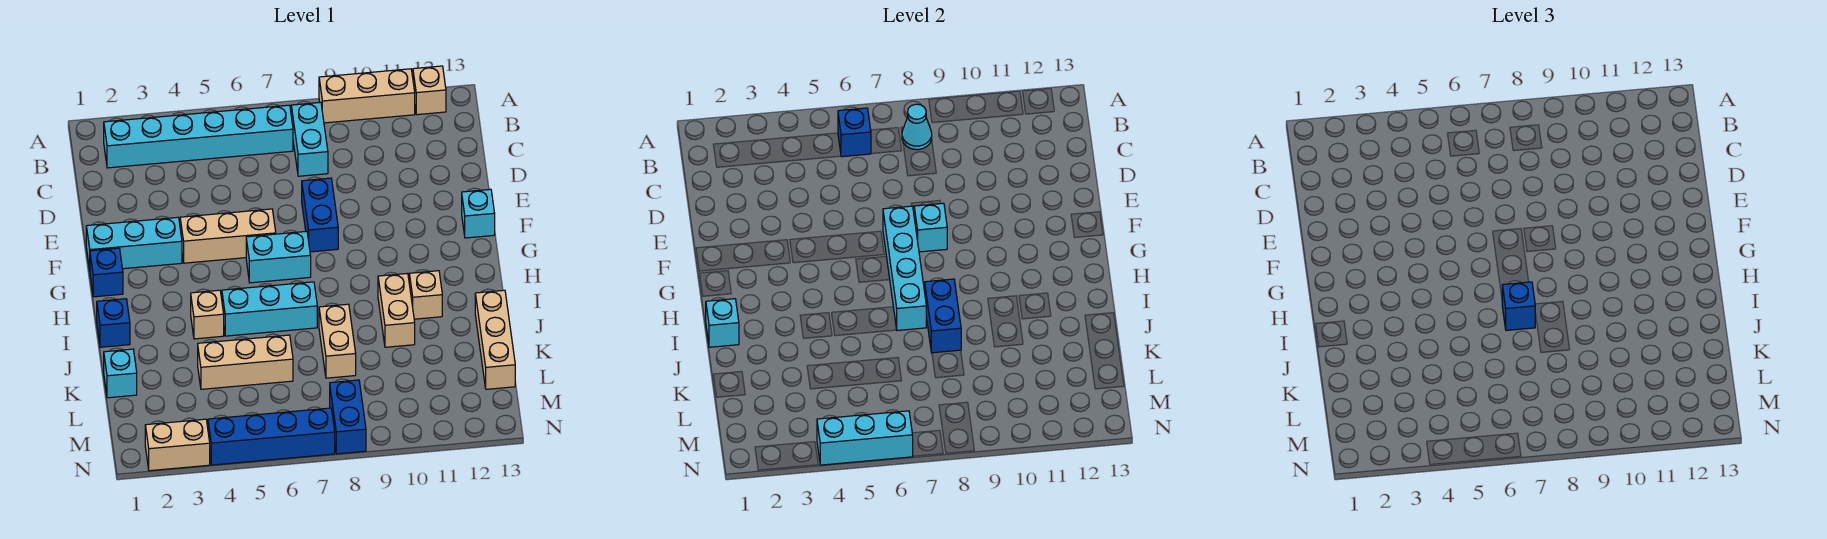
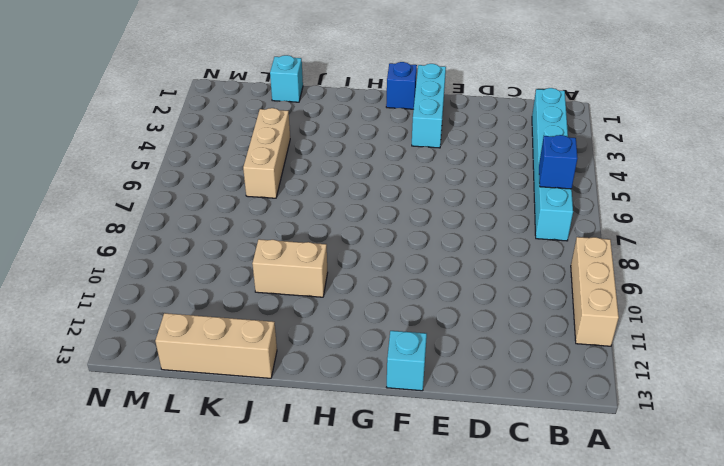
none -> tan 1x1 brick [413,66,446,115]
none -> cyan 1x2 brick [291,102,328,176]
none -> blue 1x2 brick [302,178,338,252]
none -> tan 1x3 brick [180,209,276,263]

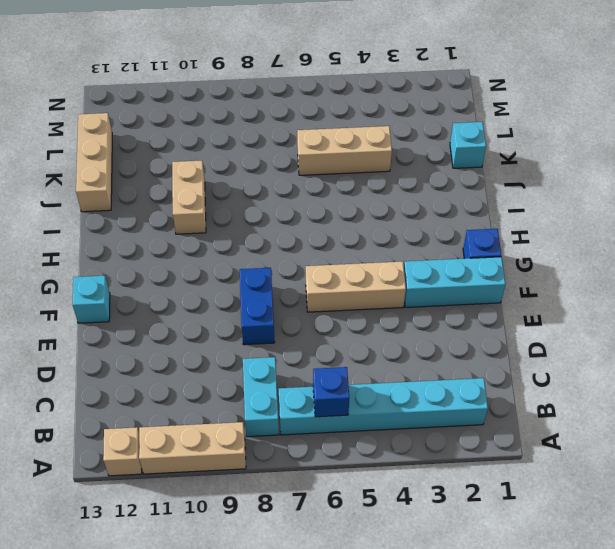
none -> cyan 1x2 brick [246,231,311,283]
none -> blue 1x1 brick [97,299,130,347]
none -> tan 1x1 brick [191,290,224,339]
none -> cyan 1x3 brick [222,282,317,336]

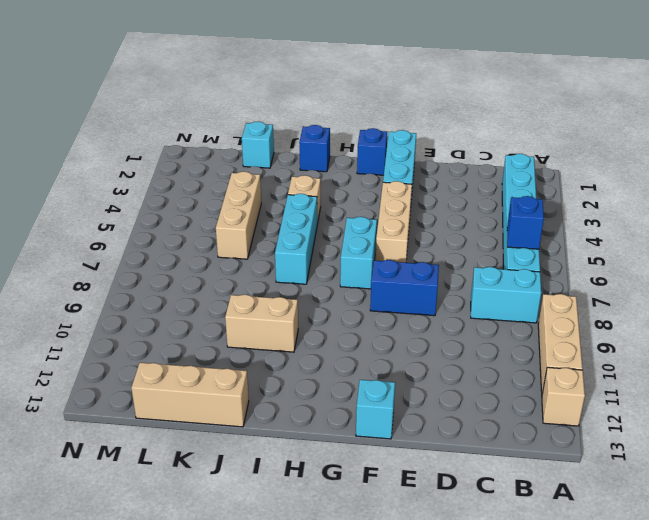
none -> tan 1x1 brick [409,271,442,319]
none -> tan 1x2 brick [319,304,356,378]
none -> blue 1x2 brick [330,380,366,454]
none -> tan 1x2 brick [145,419,210,471]

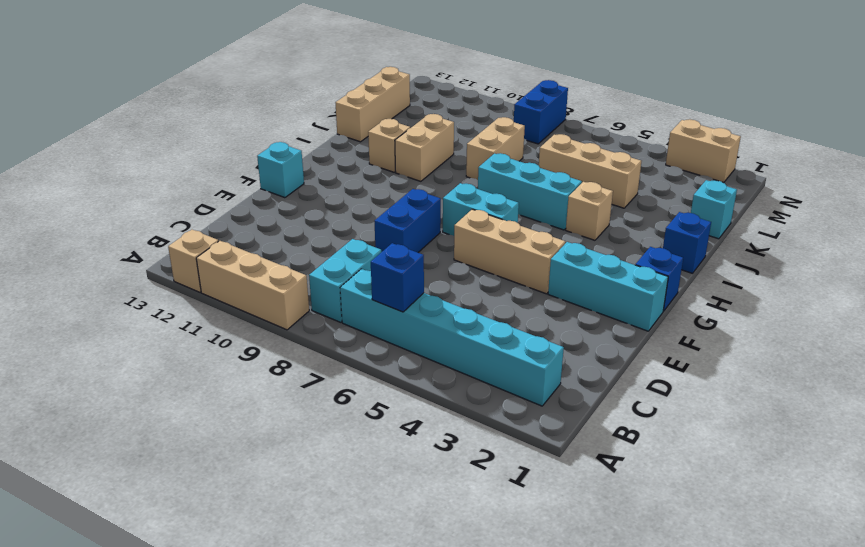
none -> blue 1x4 brick [208,408,335,465]
none -> cyan 1x1 cone [902,104,932,150]
none -> cyan 1x4 brick [883,206,926,330]
none -> cyan 1x1 brick [914,203,947,252]

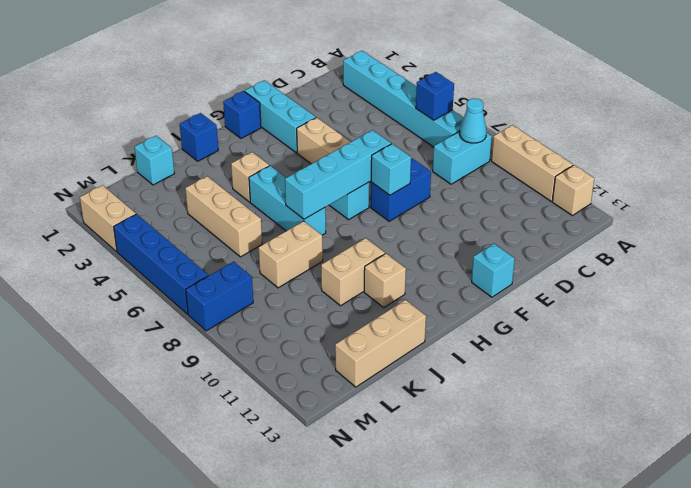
none -> cyan 1x1 brick [706,299,739,347]
none -> blue 1x2 brick [925,279,961,353]
none -> cyan 1x3 brick [817,411,913,465]
none -> blue 1x1 brick [1502,282,1535,330]

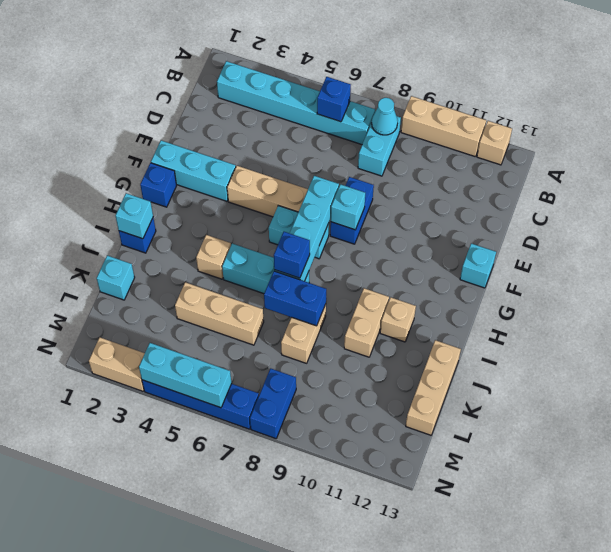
blue 1x2 brick [264,271,326,326] -> blue 1x2 brick turned to [925,279,961,353]

